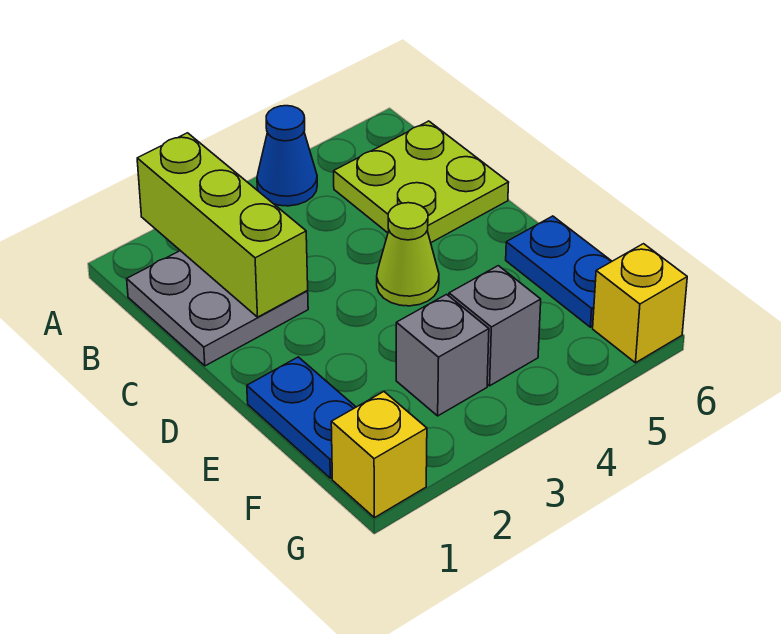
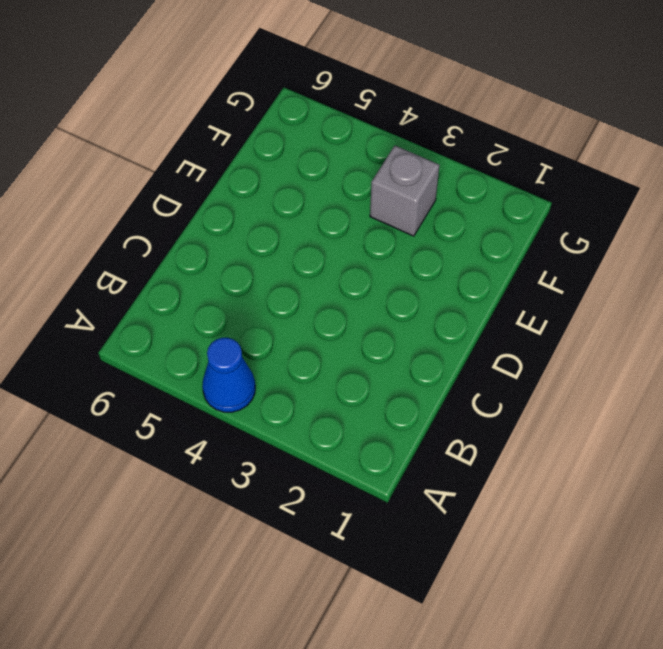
none -> grey 2x2 plate [127,251,308,366]
none -> lime 2x2 plate [334,121,509,242]

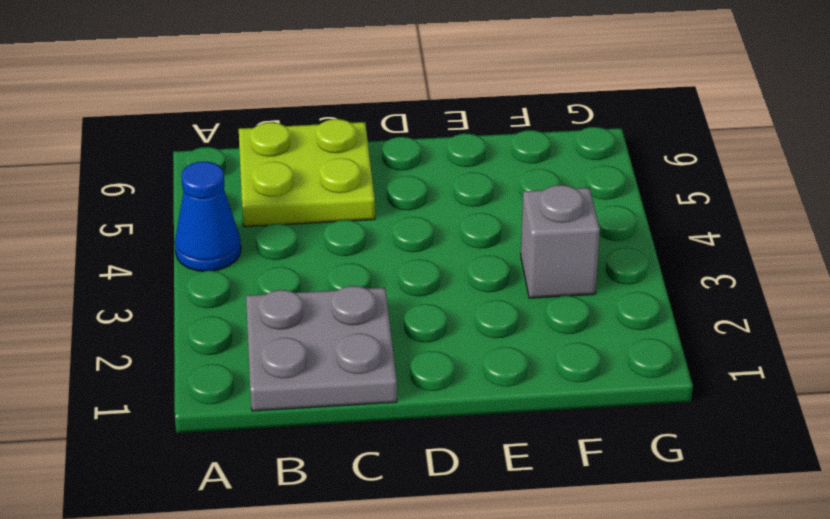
none -> lime 1x1 cone [377,203,439,306]
none -> blue 1x2 plate [247,357,356,478]

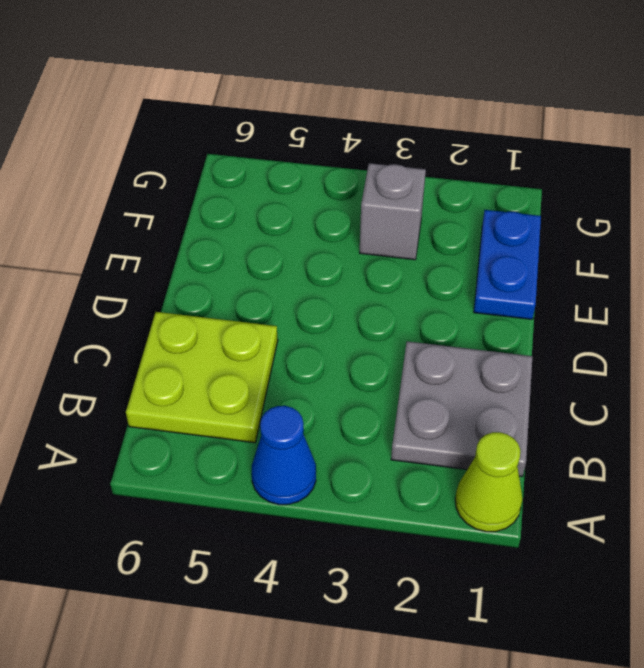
lime 1x1 cone [455,432,523,532] -> lime 1x1 cone moved to [377,203,439,306]
none -> blue 1x2 plate [506,216,612,327]
none -> grey 1x1 brick [449,266,541,386]

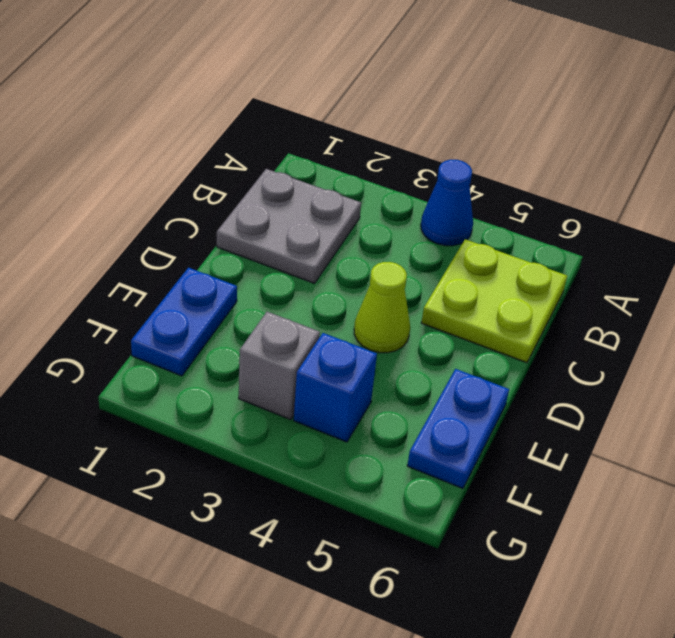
blue 1x1 brick [294,333,377,442] -> grey 1x1 brick [449,266,541,386]
none -> yellow 1x1 brick [331,392,427,518]
none -> yellow 1x1 brick [593,244,687,363]

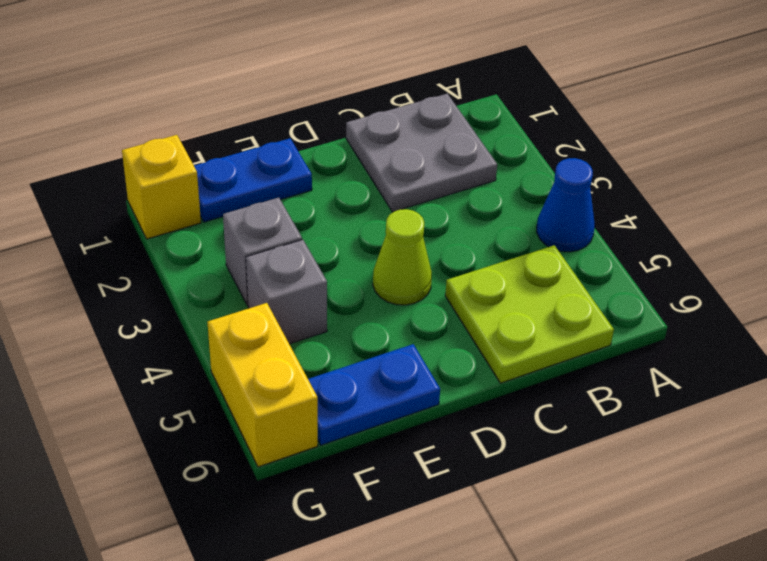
yellow 1x2 brick [207,303,318,467] -> yellow 1x1 brick [593,244,687,363]
none -> lime 1x3 brick [137,133,308,317]

